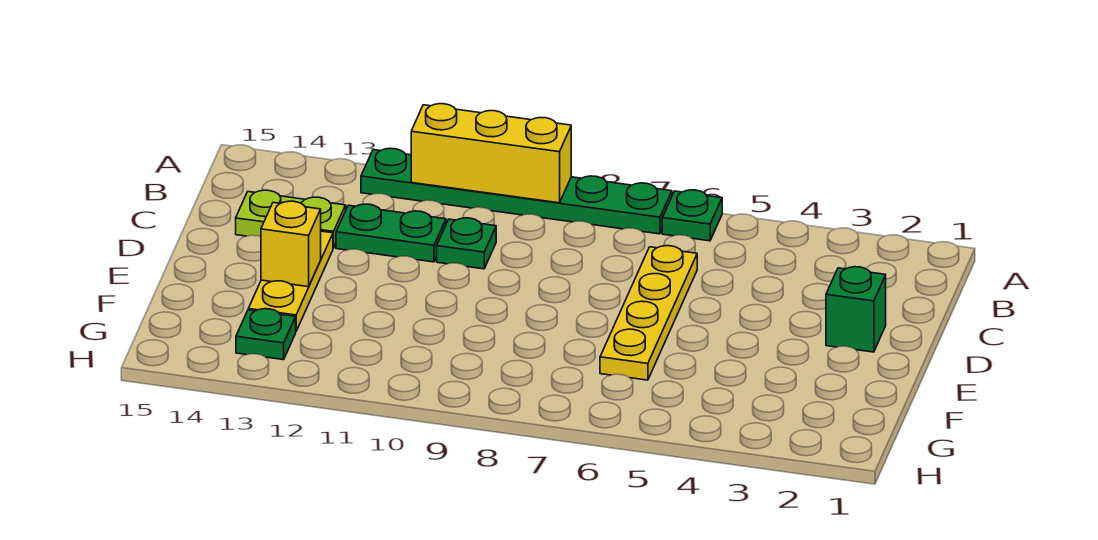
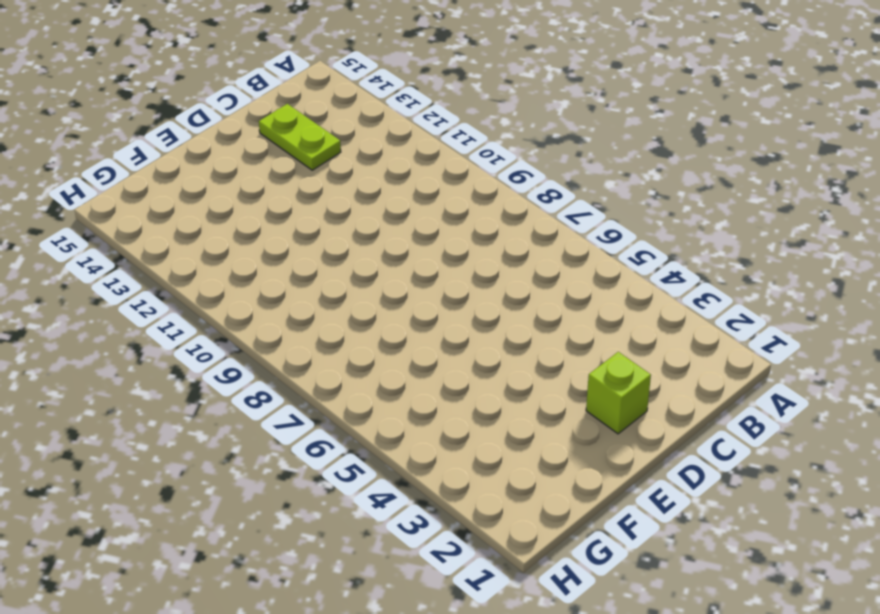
lime 1x1 brick [586,352,651,434] -> green 1x1 brick [826,267,886,352]
none -> green 1x1 plate [662,190,722,241]
none -> green 1x6 plate [361,148,672,234]

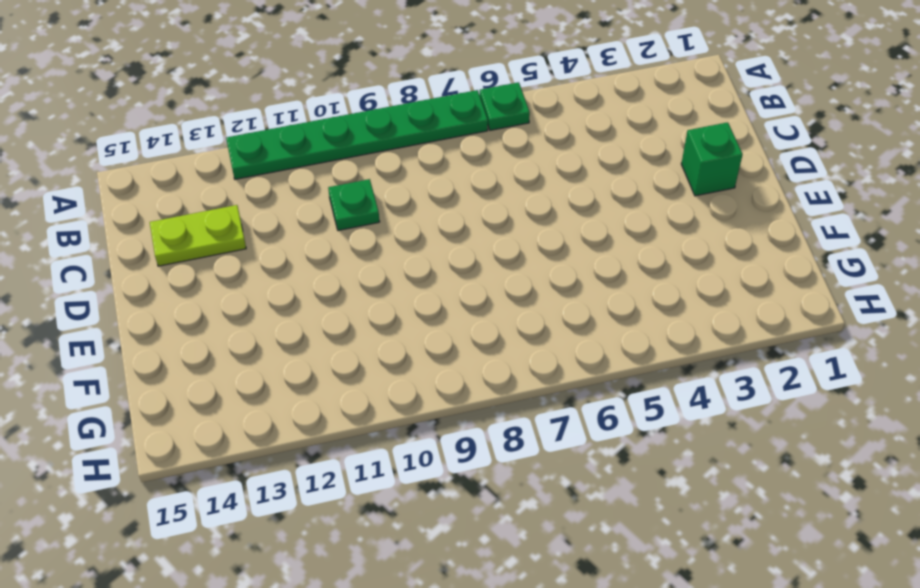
none -> yellow 1x4 plate [600,246,697,380]
none -> green 1x2 plate [336,204,446,262]

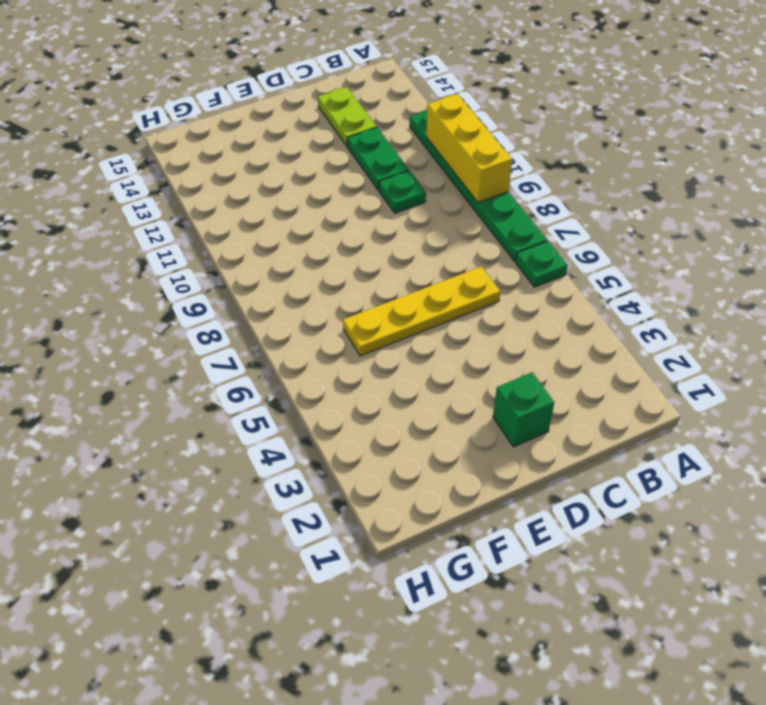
none -> yellow 1x3 plate [248,231,333,331]
none -> green 1x1 plate [236,309,296,360]

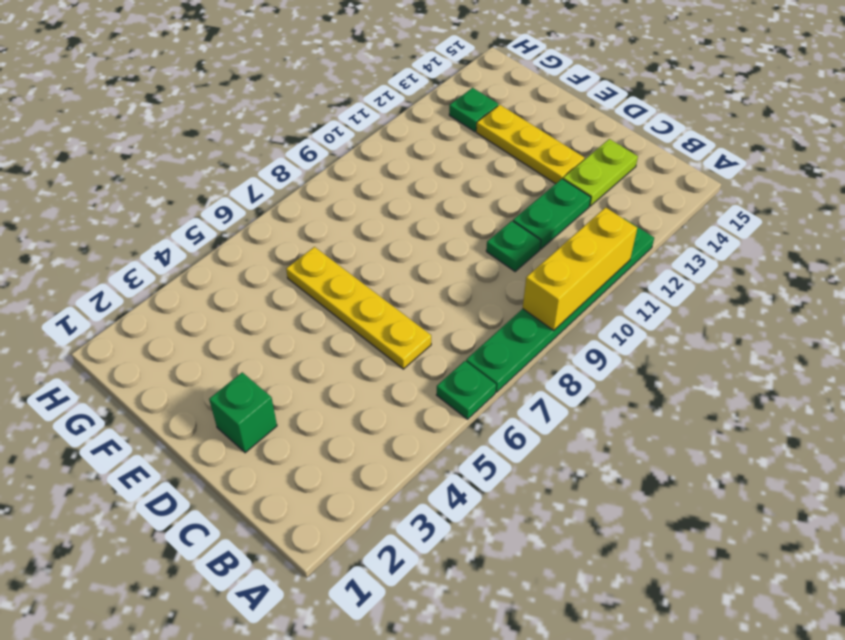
none -> yellow 1x1 brick [261,201,321,287]

